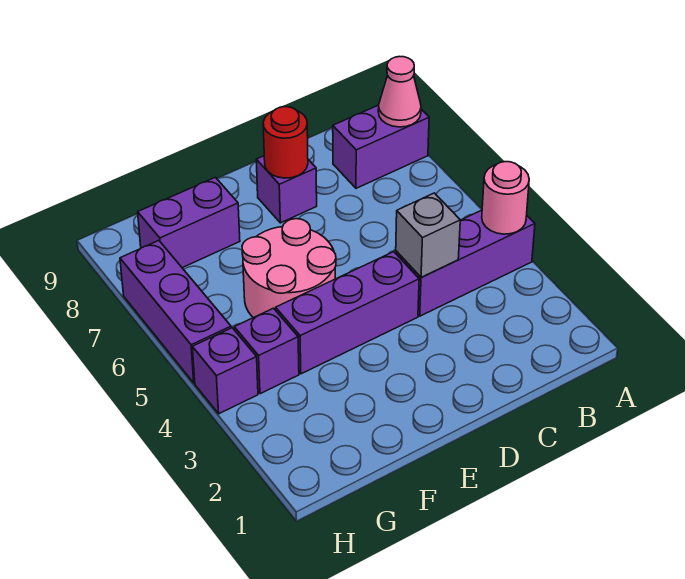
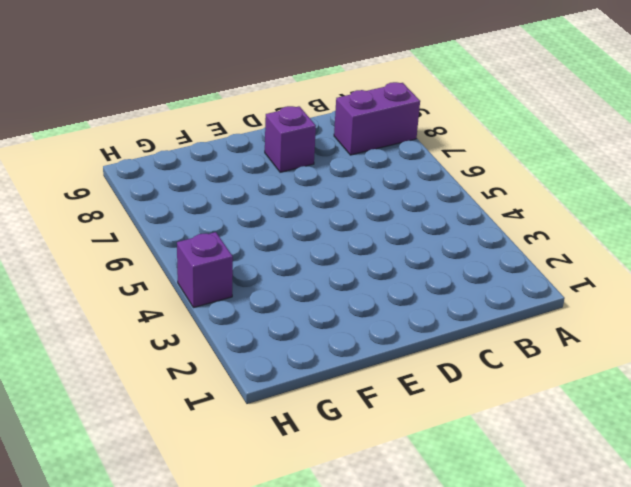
none -> purple 1x3 brick [396,210,535,316]
none -> purple 1x3 brick [276,252,419,374]
none -> pink 2x2 round brick [242,219,336,318]

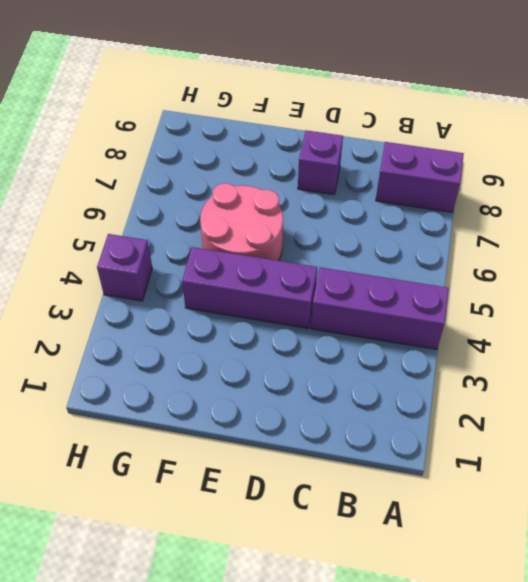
none -> purple 1x2 brick [138,177,240,268]
none -> purple 1x1 brick [234,308,299,394]
none -> purple 1x3 brick [120,241,231,383]

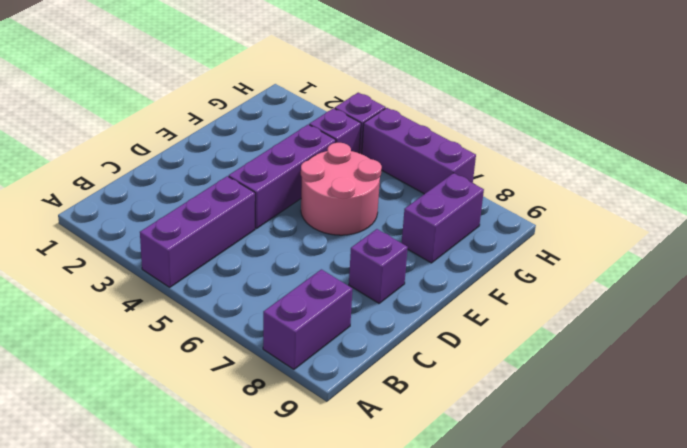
none -> pink 1x1 round brick [482,162,529,234]
none -> pink 1x1 cone [378,57,421,127]
none -> grey 1x1 brick [396,193,460,278]

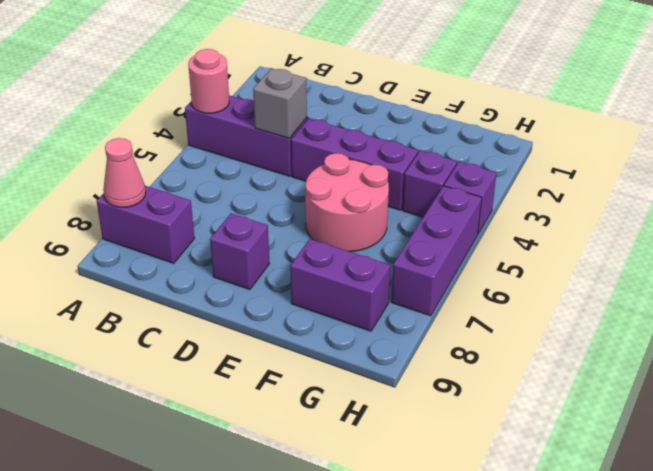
none -> red 1x1 round brick [263,107,308,178]

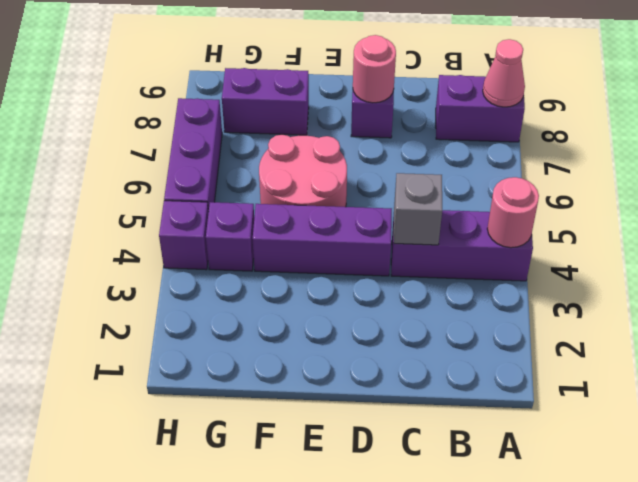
pink 1x1 round brick [353,35,396,103] -> red 1x1 round brick [263,107,308,178]

